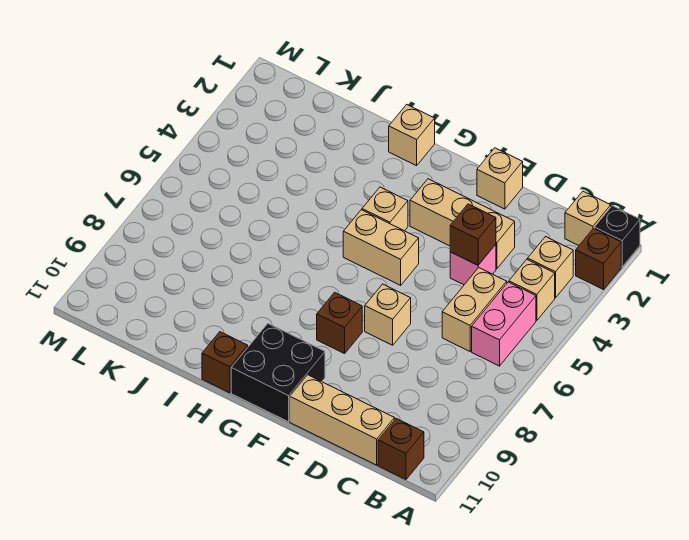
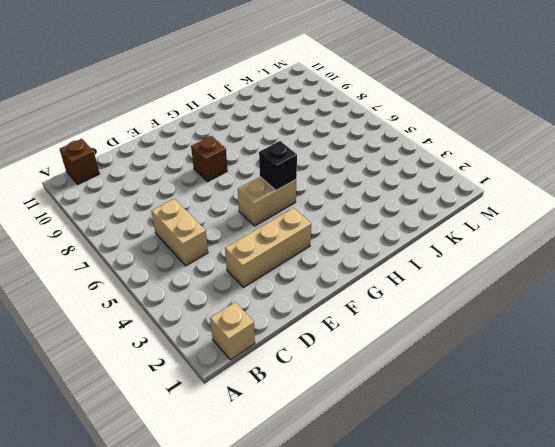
black 1x1 brick [259,141,297,190] -> black 1x1 brick moved to [594,206,640,267]
none -> brown 1x1 brick [576,228,621,290]
none -> tan 1x1 brick [528,237,573,298]
none -> tan 1x1 brick [509,259,555,321]

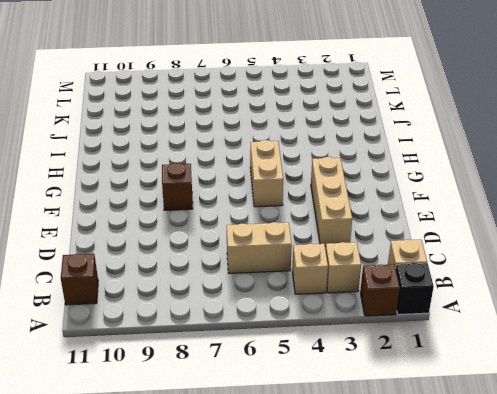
none -> pink 1x2 brick [472,282,536,366]
none -> tan 1x3 brick [290,375,395,465]
none -> pink 1x1 brick [450,244,496,285]

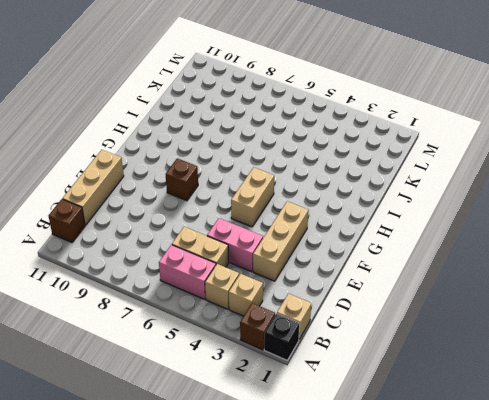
pink 1x2 brick [207,218,263,272] -> pink 1x1 brick [450,244,496,285]
none -> tan 1x1 brick [477,148,523,209]
none -> tan 1x1 brick [365,284,411,345]
none -> black 2x2 brick [231,324,325,422]

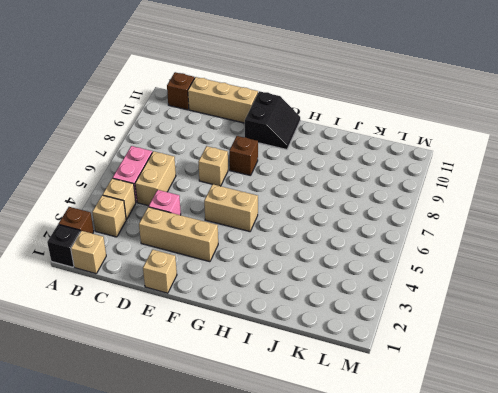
black 2x2 slope [245,91,300,150] -> black 2x2 brick [231,324,325,422]
none -> tan 1x1 brick [362,187,408,231]
none -> tan 1x1 brick [389,104,435,166]
none -> brown 1x1 brick [202,332,248,393]

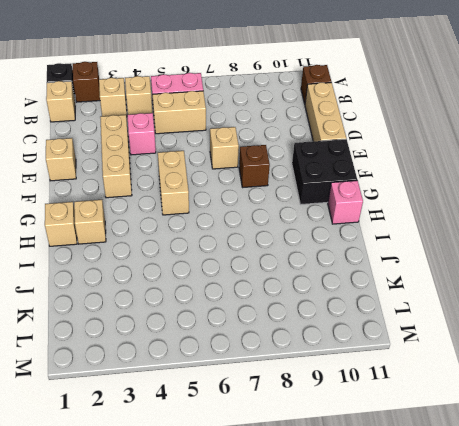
tan 1x1 brick [74,200,106,244] -> tan 1x1 brick moved to [362,187,408,231]
pink 1x1 brick [328,180,363,224] -> brown 1x1 brick [202,332,248,393]
none -> brown 1x1 brick [450,204,496,265]

